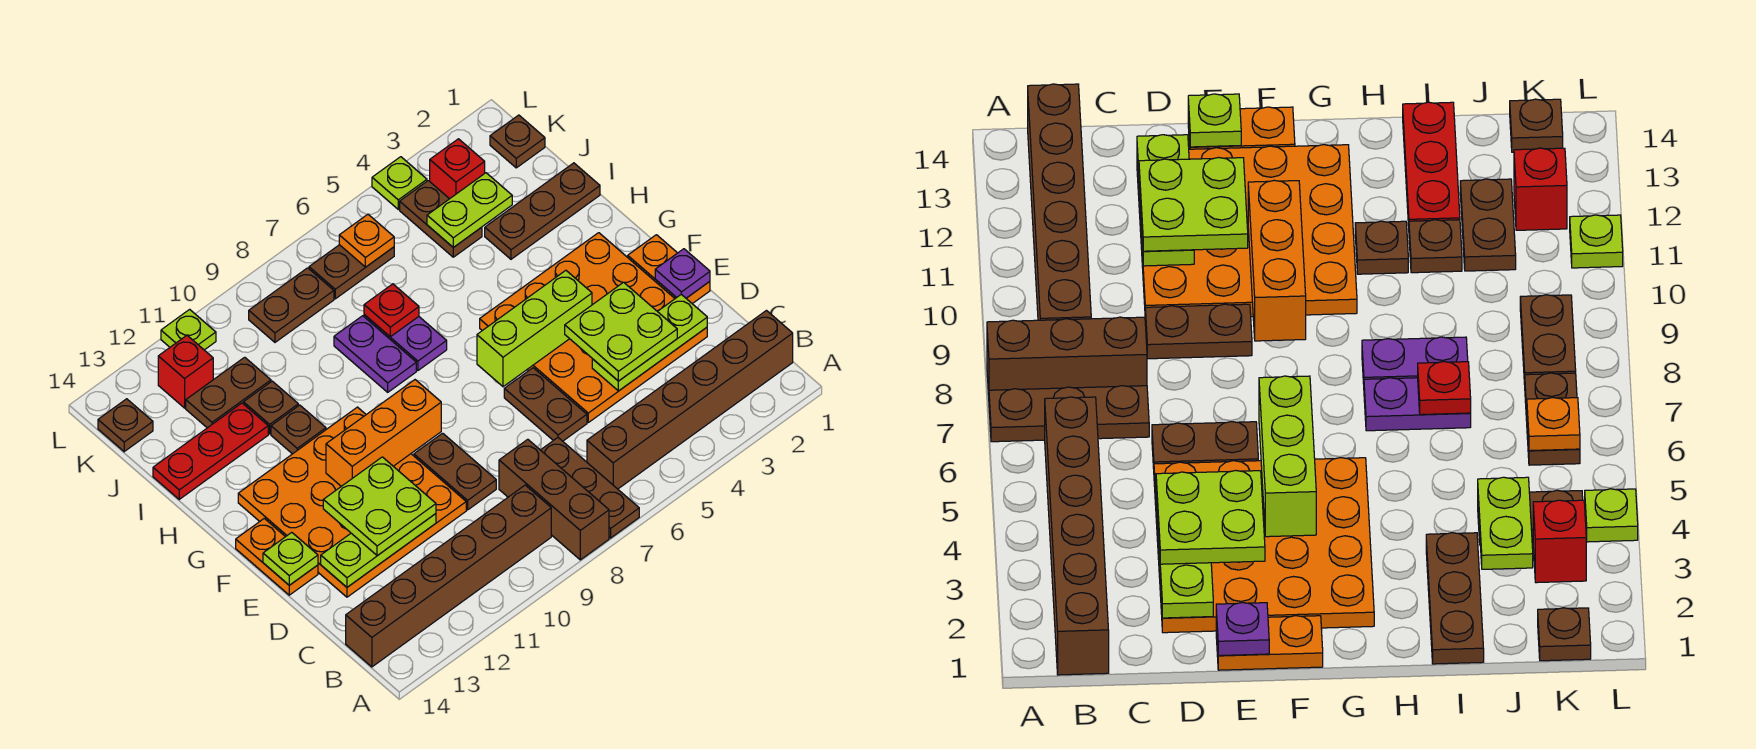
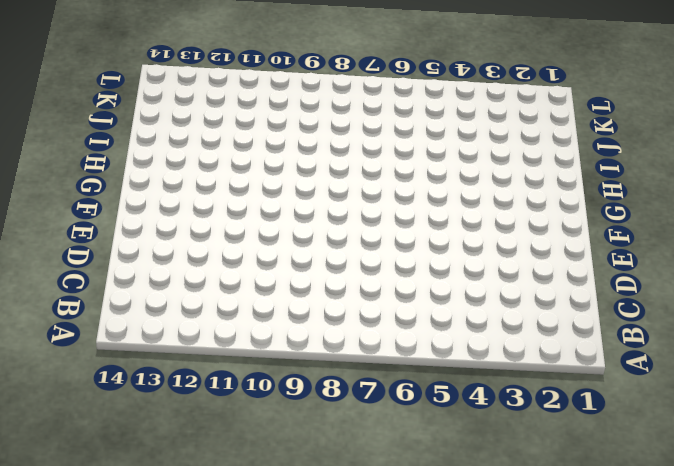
none -> brown 1x3 plate [541,438,639,538]
none -> brown 1x3 brick [499,439,609,560]
none -> brown 1x6 brick [587,311,793,489]
none -> brown 1x6 brick [346,485,551,667]

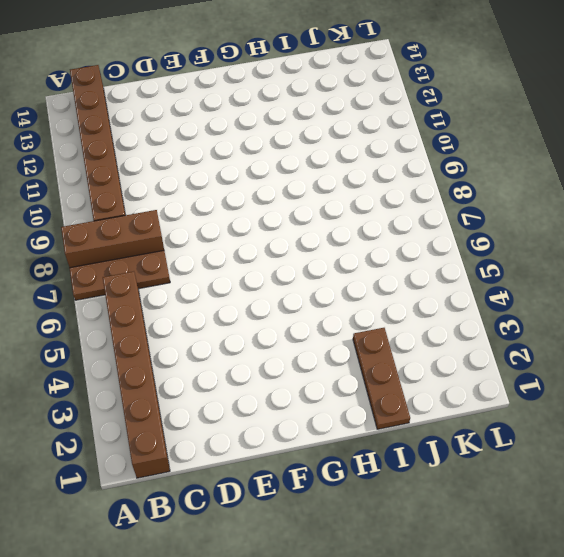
none -> orange 4x4 plate [480,233,707,422]
none -> brown 1x2 plate [504,368,587,441]
none -> brown 1x2 plate [414,433,496,510]
none -> orange 4x4 plate [238,407,466,597]

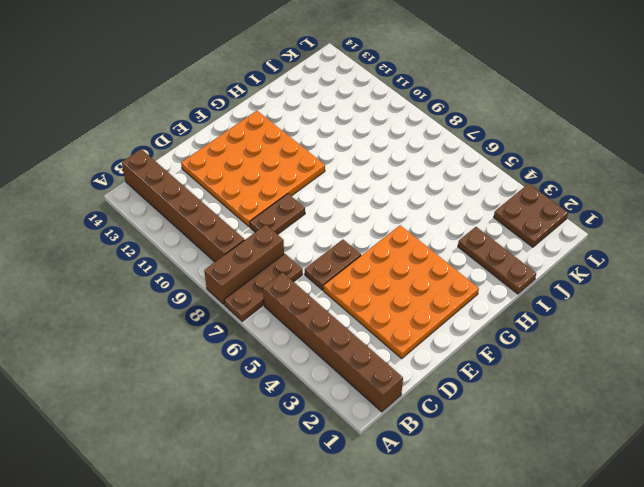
brown 2x2 plate [494,184,568,247] -> red 1x1 brick [430,139,485,199]
none -> orange 1x2 plate [628,235,710,304]
none -> orange 1x2 plate [236,518,318,595]
none -> purple 1x2 plate [364,315,447,371]
none -> purple 1x2 plate [334,316,416,392]

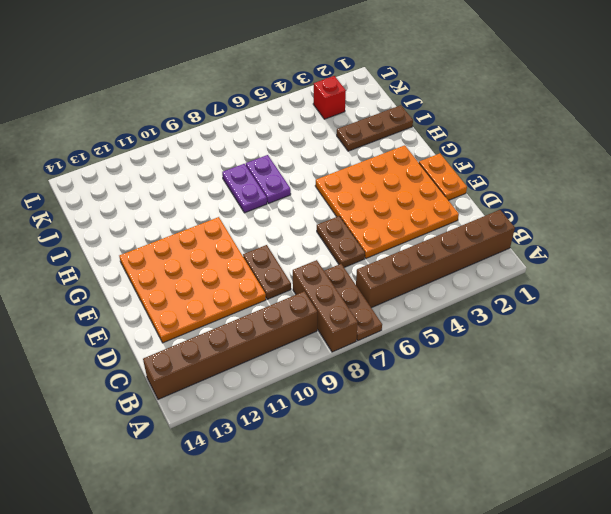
none -> orange 1x2 plate [236,518,318,595]
none -> brown 1x1 plate [271,405,326,454]
none -> brown 1x1 plate [244,381,298,434]
none -> red 1x3 plate [153,403,268,499]

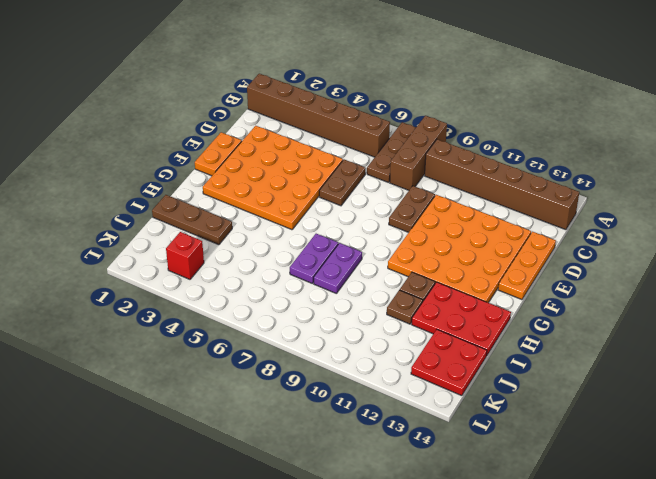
orange 1x3 plate [498,232,556,300] -> orange 1x2 plate [236,518,318,595]
red 2x3 plate [412,282,511,356] -> red 1x3 plate [153,403,268,499]
red 2x2 plate [411,330,487,396] -> brown 1x1 plate [98,399,153,452]
none -> brown 1x2 plate [400,181,482,257]
none -> brown 1x2 plate [186,357,271,428]
none -> brown 1x1 plate [490,115,545,168]
none -> brown 1x2 plate [309,245,394,299]

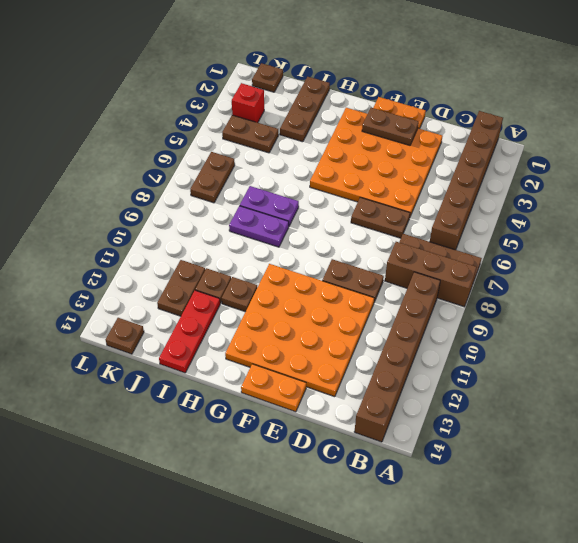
brown 1x2 plate [362,108,419,145] -> brown 1x2 plate turned to [249,268,334,342]
none -> red 1x1 brick [158,336,213,408]
none -> lime 1x1 plate [372,157,427,209]
none -> lime 1x1 plate [161,309,216,350]
none -> lime 1x3 plate [592,294,707,391]

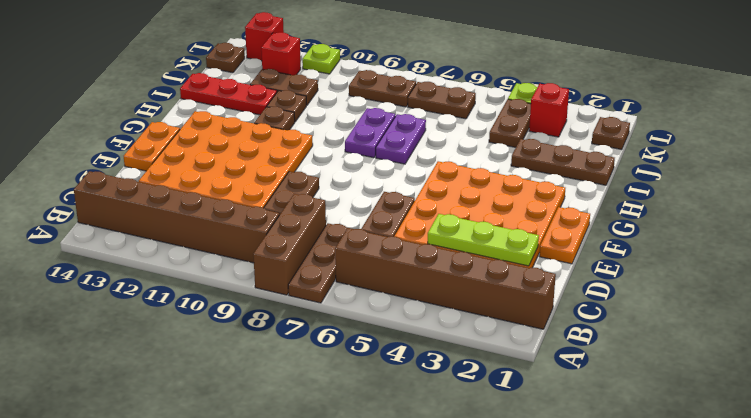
red 1x1 brick [245,12,284,61] -> none
none -> lime 1x3 plate [321,514,436,587]
none -> purple 1x1 plate [655,249,710,298]
none -> lime 1x1 plate [263,532,318,585]
none -> lime 1x3 brick [477,270,592,387]

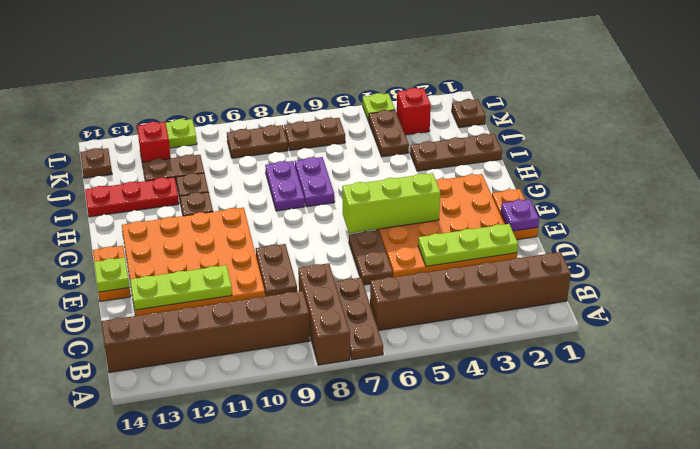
none -> orange 1x3 brick [326,380,441,486]
none -> red 1x1 plate [364,284,419,337]
none -> lime 1x2 plate [427,173,512,247]
none -> orange 1x1 plate [339,214,394,267]

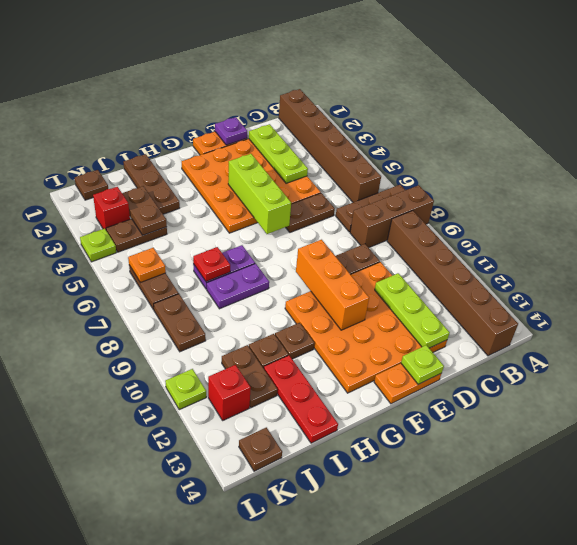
brown 1x2 plate [122,186,167,235] -> lime 1x2 plate [427,173,512,247]
none -> lime 2x2 plate [565,282,677,381]
none -> lime 2x2 plate [323,457,436,556]

